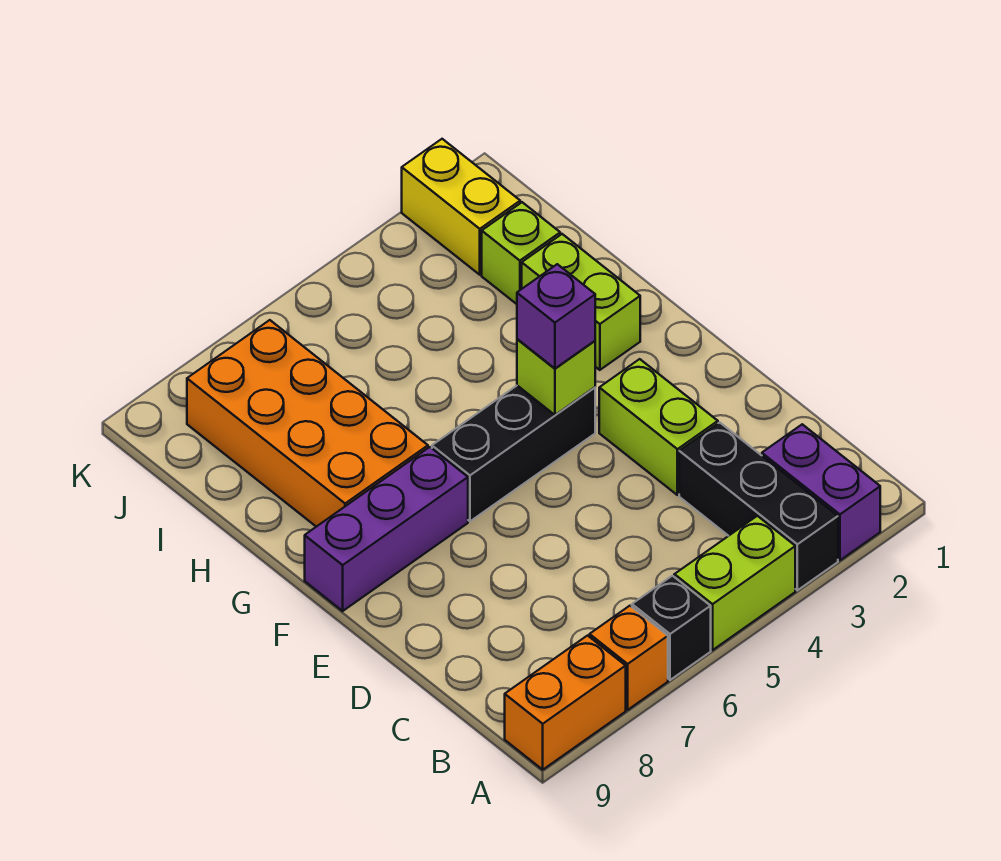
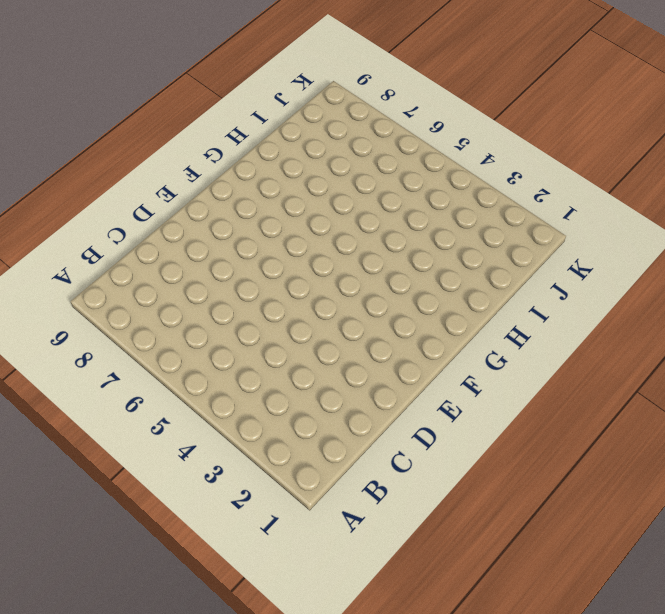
none -> purple 1x2 brick [762,424,880,560]
none -> black 1x3 brick [679,423,838,590]
none -> lime 1x2 brick [674,516,795,650]

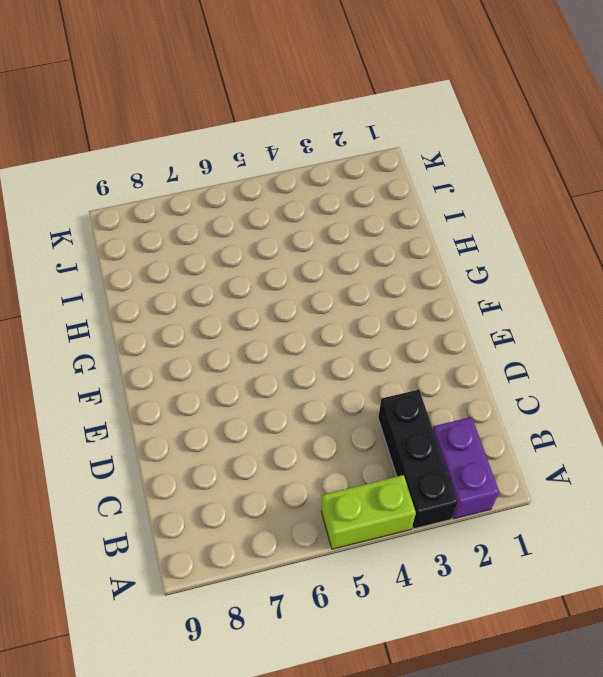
none -> black 1x1 brick [632,576,711,680]
none -> orange 1x1 brick [590,606,668,710]
none -> orange 1x2 brick [505,636,626,770]

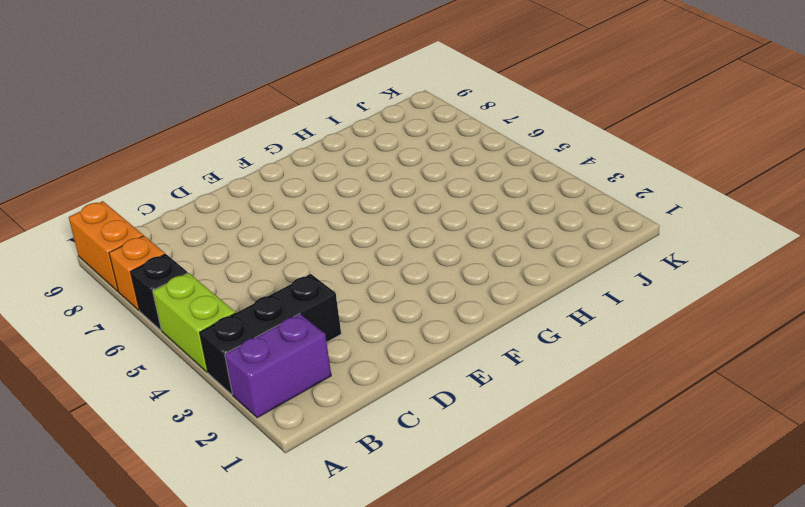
none -> lime 1x2 brick [599,359,718,495]
none -> black 1x3 brick [432,386,595,521]
none -> purple 1x3 brick [305,447,468,611]

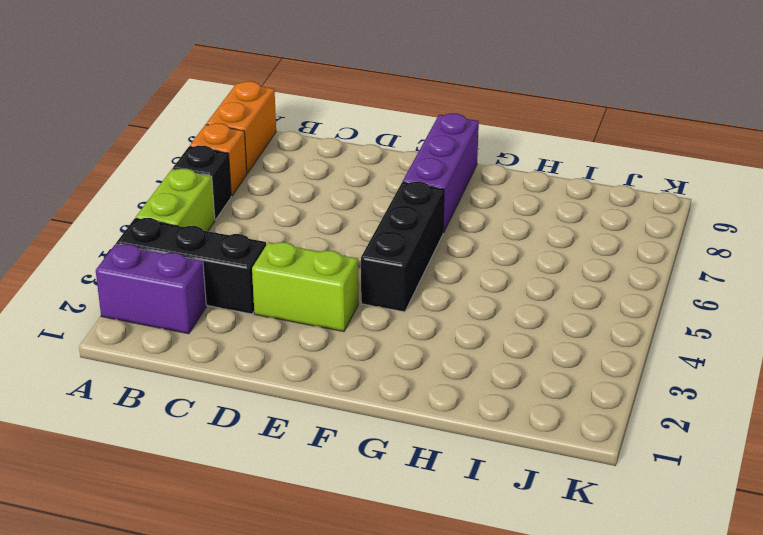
none -> lime 1x2 brick [522,234,640,370]
none -> orange 2x4 brick [187,320,428,527]
none -> lime 1x1 brick [482,202,560,304]

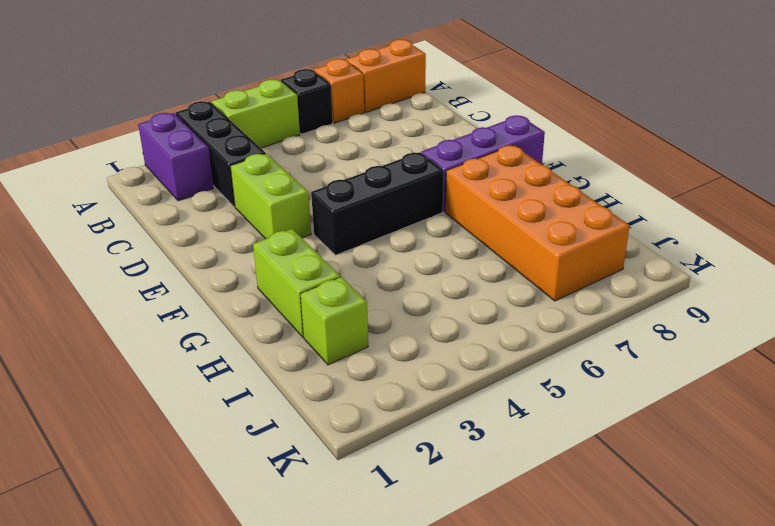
none -> yellow 1x2 brick [402,139,520,275]
none -> lime 1x1 brick [517,339,595,415]
none -> purple 1x1 brick [517,264,595,368]

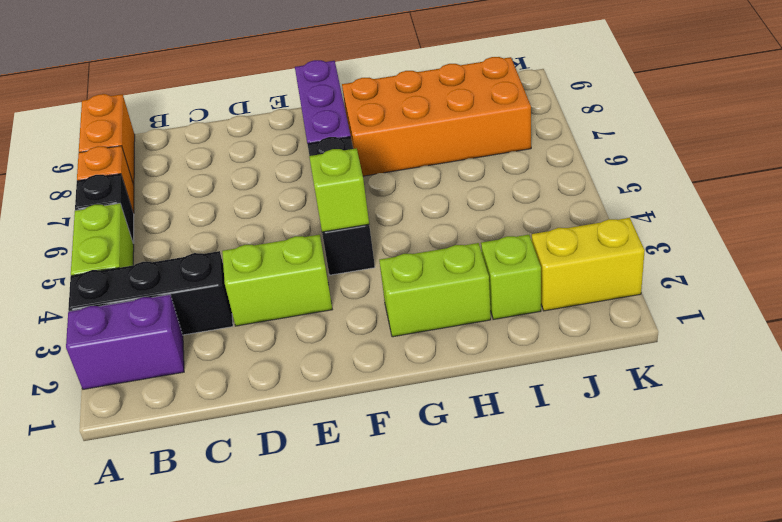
none -> purple 1x1 brick [517,264,595,368]

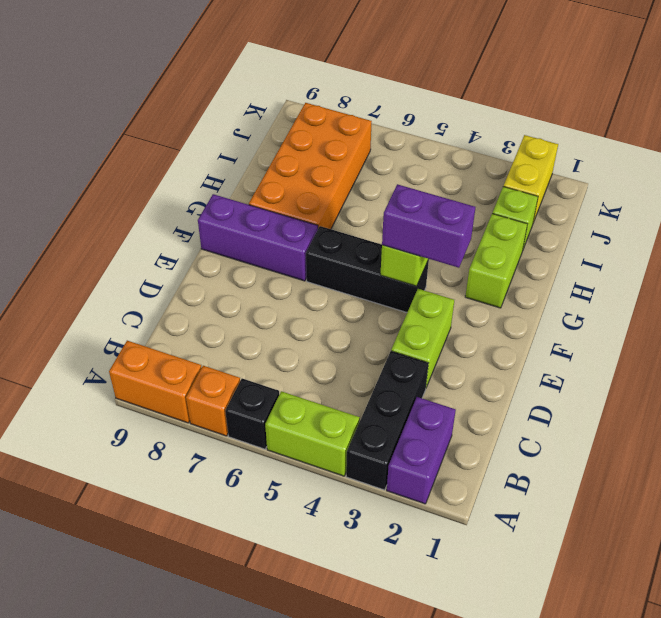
purple 1x2 brick [382,184,475,268] -> purple 1x1 brick [517,264,595,368]

